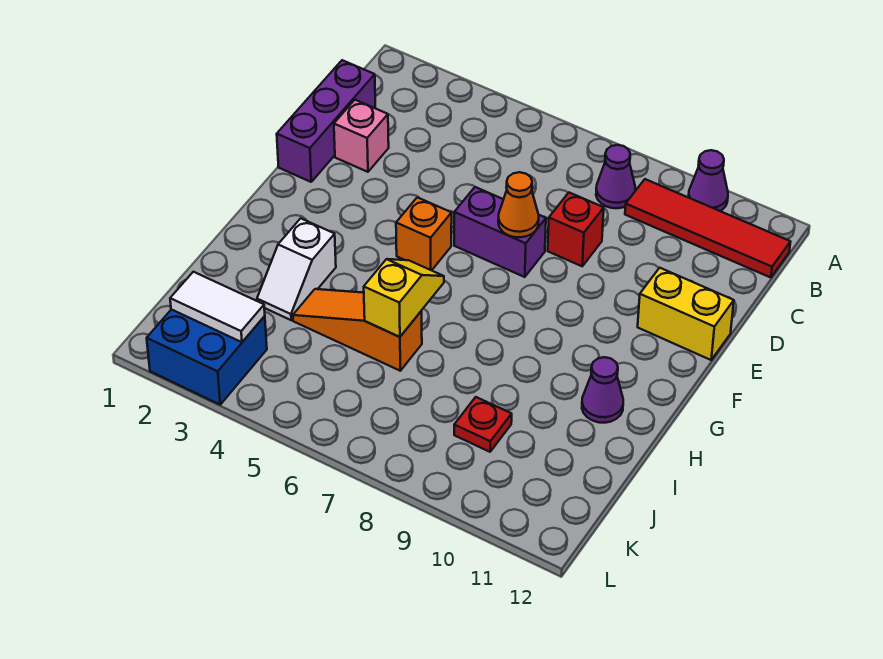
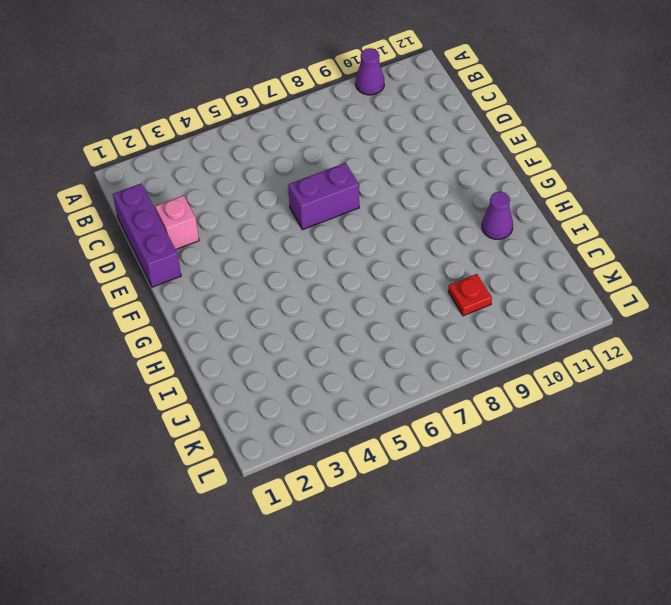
none -> purple 1x1 cone [596,145,635,208]
none -> red 1x4 tile [625,179,790,278]
none -> red 1x1 brick [548,193,604,266]

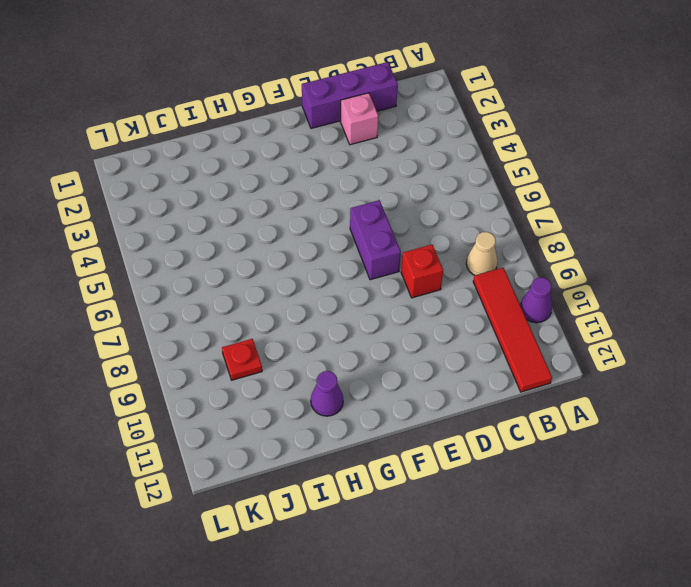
tan 1x1 cone [466,232,498,275] -> purple 1x1 cone [596,145,635,208]
none -> yellow 1x2 brick [638,268,734,360]
none -> orange 1x1 brick [396,197,452,270]
none -> white 1x2 slope [257,218,336,320]

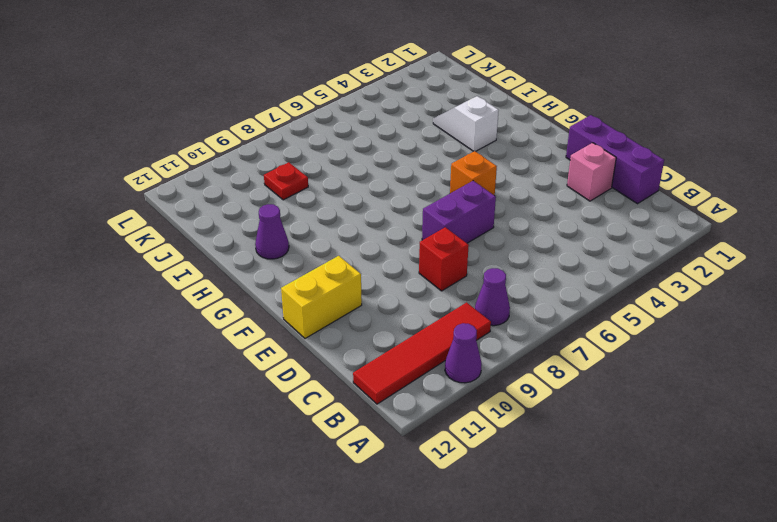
none -> orange 1x3 slope [293,289,422,371]
none -> blue 2x2 brick [147,309,267,404]
none -> orange 1x1 cone [498,172,539,237]

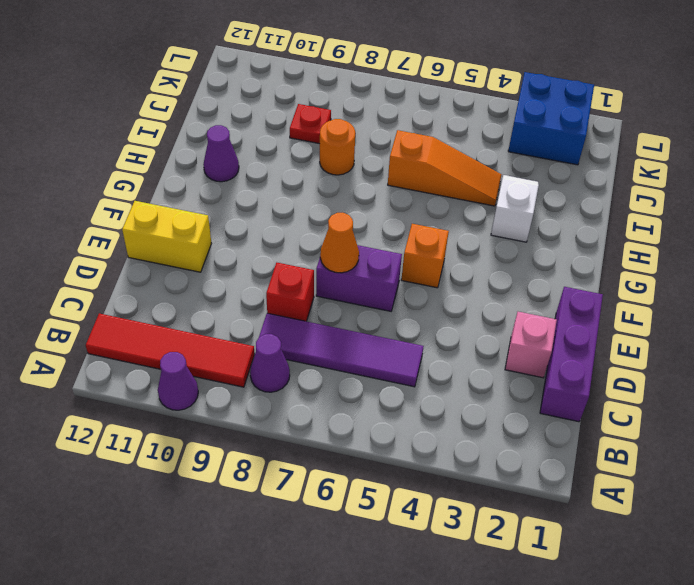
purple 1x4 tile [259,313,424,387] -> none
orange 1x1 round brick [320,119,355,175] -> none
none -> yellow 1x2 slope [364,259,444,337]
none -> white 1x2 tile [170,272,265,342]

